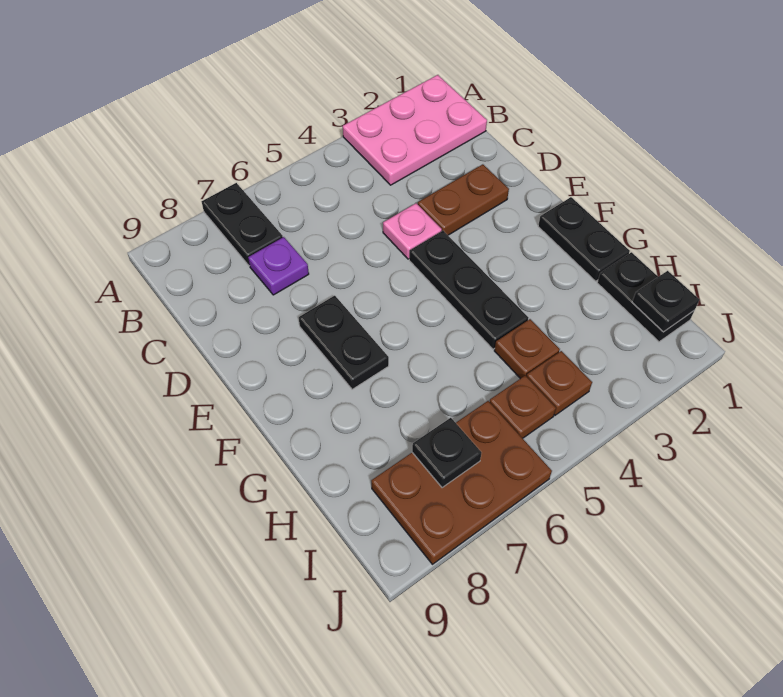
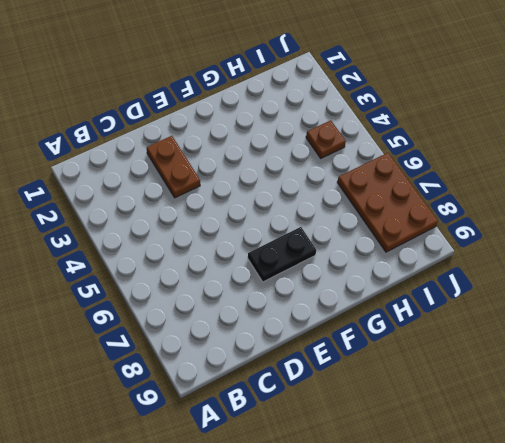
none -> pink 2x3 plate [343,75,487,185]
none -> black 1x2 plate [201,183,283,266]
none -> purple 1x1 plate [248,237,309,295]

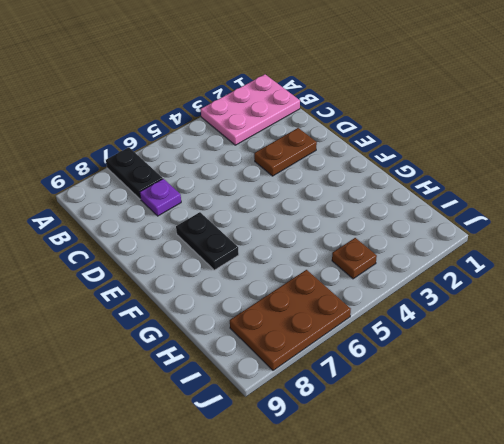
none -> pink 1x1 plate [383,203,442,259]
none -> black 1x3 plate [409,231,528,349]
none -> black 1x2 plate [538,197,630,281]

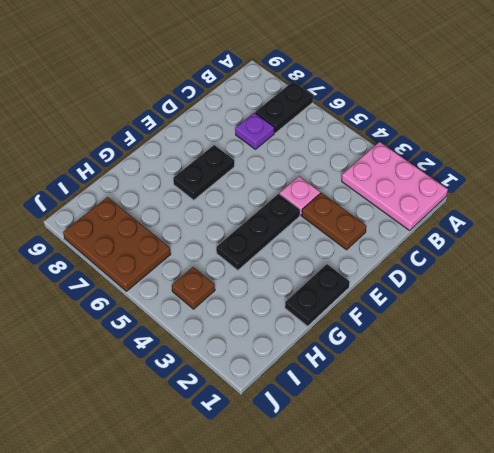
none -> black 1x2 plate [597,252,694,342]
none -> brown 1x1 plate [494,319,560,379]
none -> brown 1x1 plate [490,376,556,438]

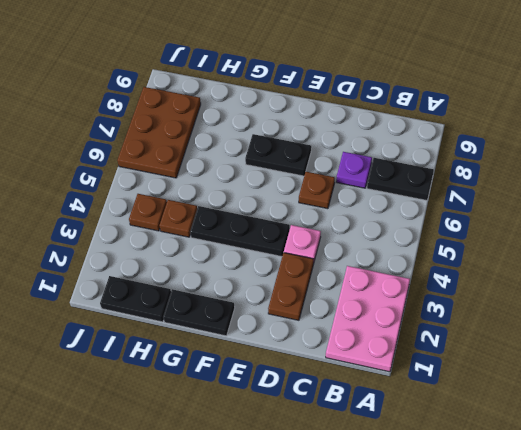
brown 1x1 plate [299,172,335,209] -> brown 1x1 plate moved to [490,376,556,438]
none -> black 1x1 plate [632,271,700,332]
none -> black 1x1 plate [412,418,481,488]

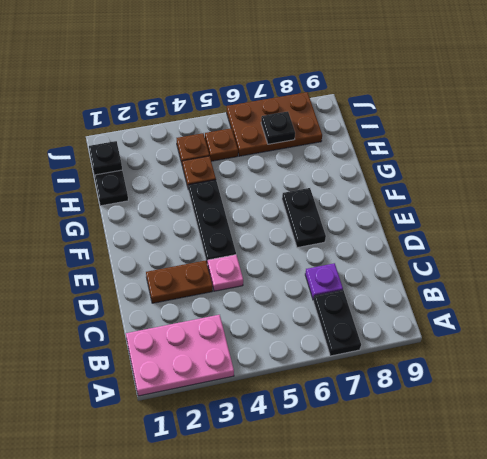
none -> black 1x2 plate [538,197,630,281]

